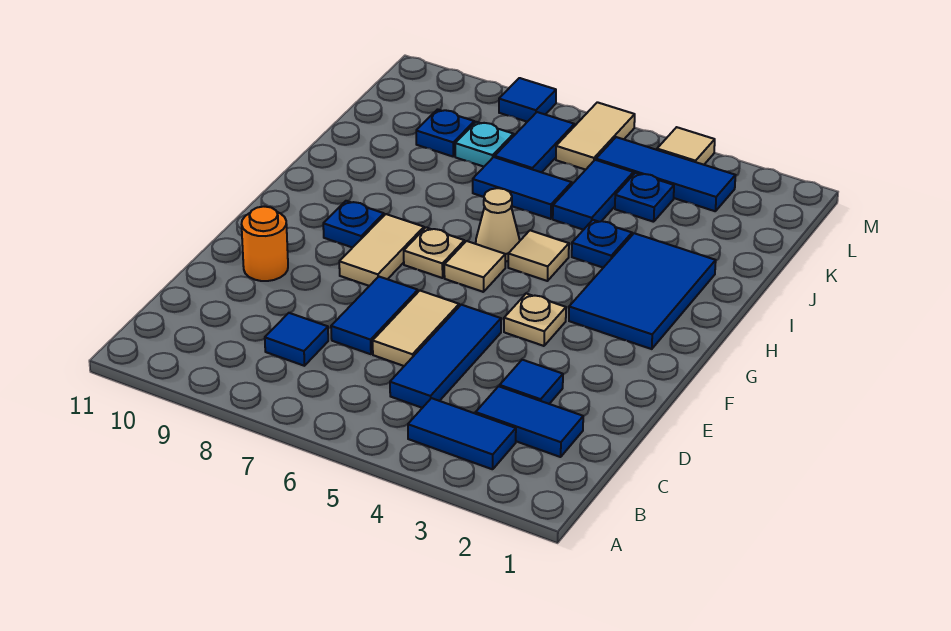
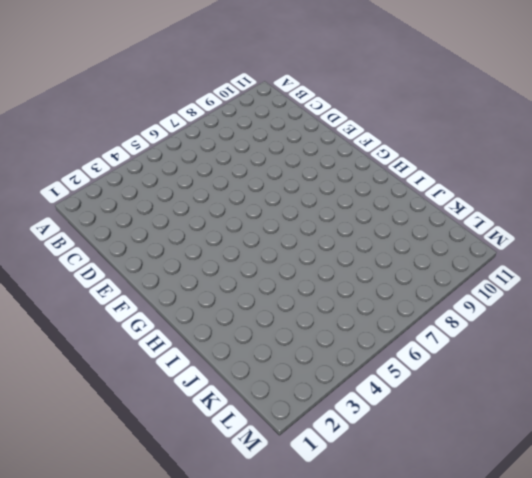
none -> blue 1x2 tile [408,398,516,469]
none -> blue 1x2 tile [476,386,583,457]
none -> blue 1x3 tile [390,305,501,408]

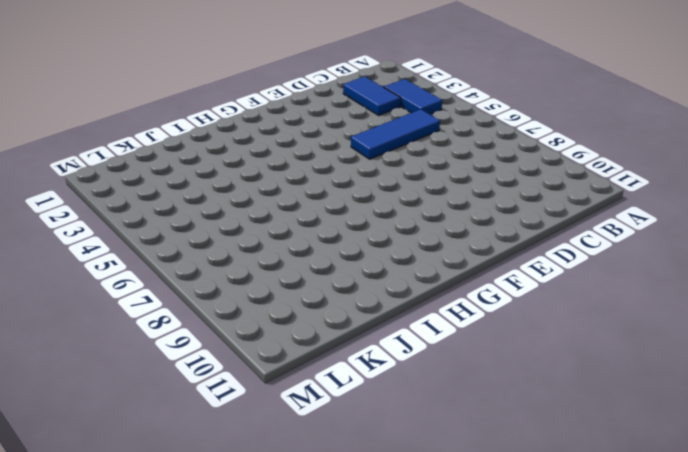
none -> blue 1x1 tile [265,313,328,366]
none -> blue 1x1 tile [500,360,563,404]
none -> tan 1x2 tile [373,291,459,366]

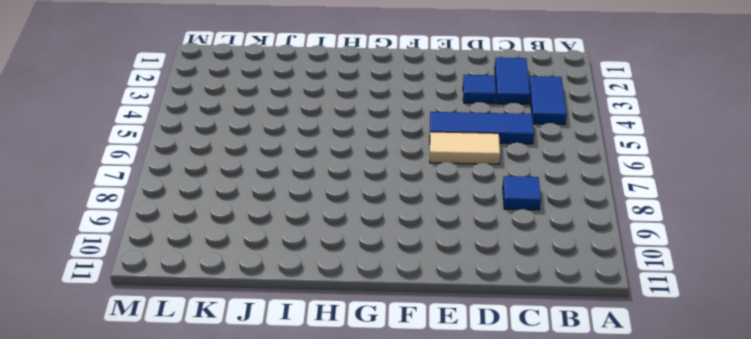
none -> blue 1x2 tile [331,277,418,354]
none -> orange 1x1 round brick [242,207,288,281]
none -> tan 1x1 plate [504,294,566,346]

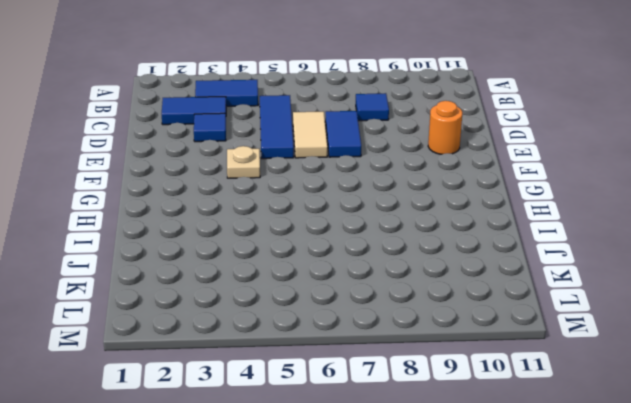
none -> tan 1x2 tile [339,214,424,286]
none -> blue 2x3 tile [569,233,716,349]
none -> tan 1x1 tile [444,241,505,292]

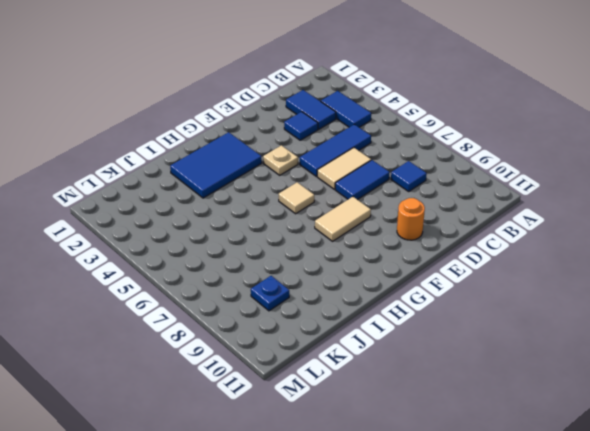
none -> tan 1x1 plate [404,228,464,278]
none -> blue 1x1 plate [323,201,384,248]
none -> tan 1x1 tile [508,230,569,281]

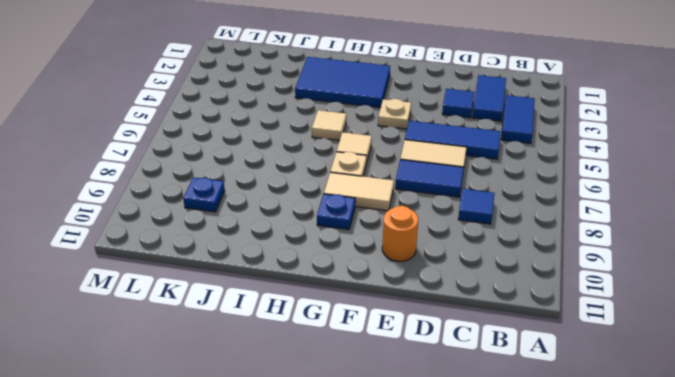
none -> tan 1x1 cone [476,188,520,262]
none -> blue 1x1 plate [572,220,632,268]
none -> blue 1x2 tile [553,160,633,230]

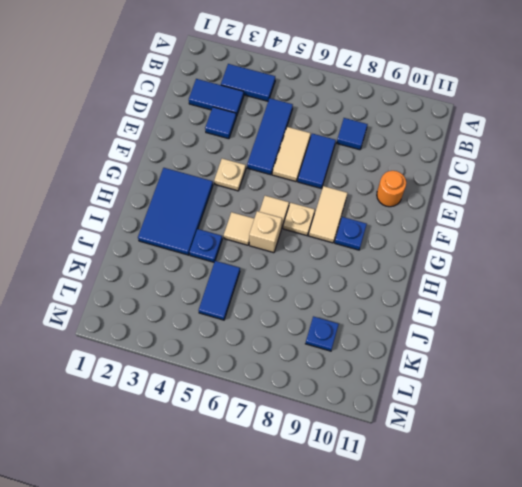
tan 1x1 brick [249,211,282,253] -> tan 1x1 cone [476,188,520,262]
none -> blue 1x2 tile [473,157,572,219]
none -> blue 1x1 plate [615,173,674,222]
none -> blue 1x2 tile [495,112,574,172]

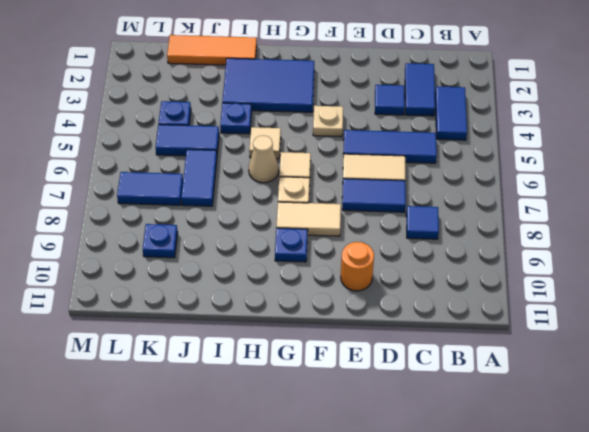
orange 1x3 tile [167,35,257,65] -> none
none -> cyan 1x1 plate [455,122,514,167]
none -> blue 1x3 tile [596,137,735,211]
none -> tan 1x2 tile [556,102,635,170]

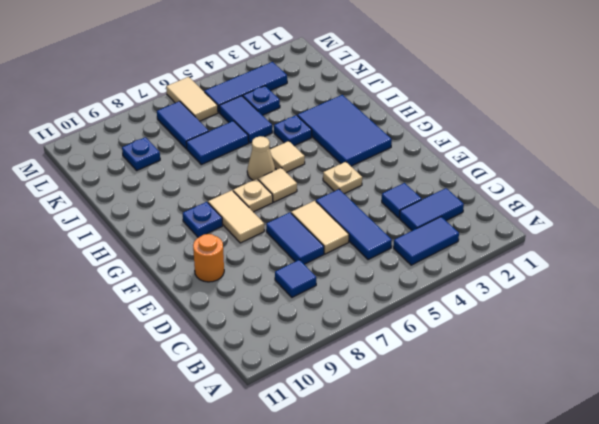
none -> cyan 1x1 plate [455,122,514,167]
none -> tan 1x1 tile [657,127,715,165]
none -> blue 1x1 tile [499,78,556,122]

